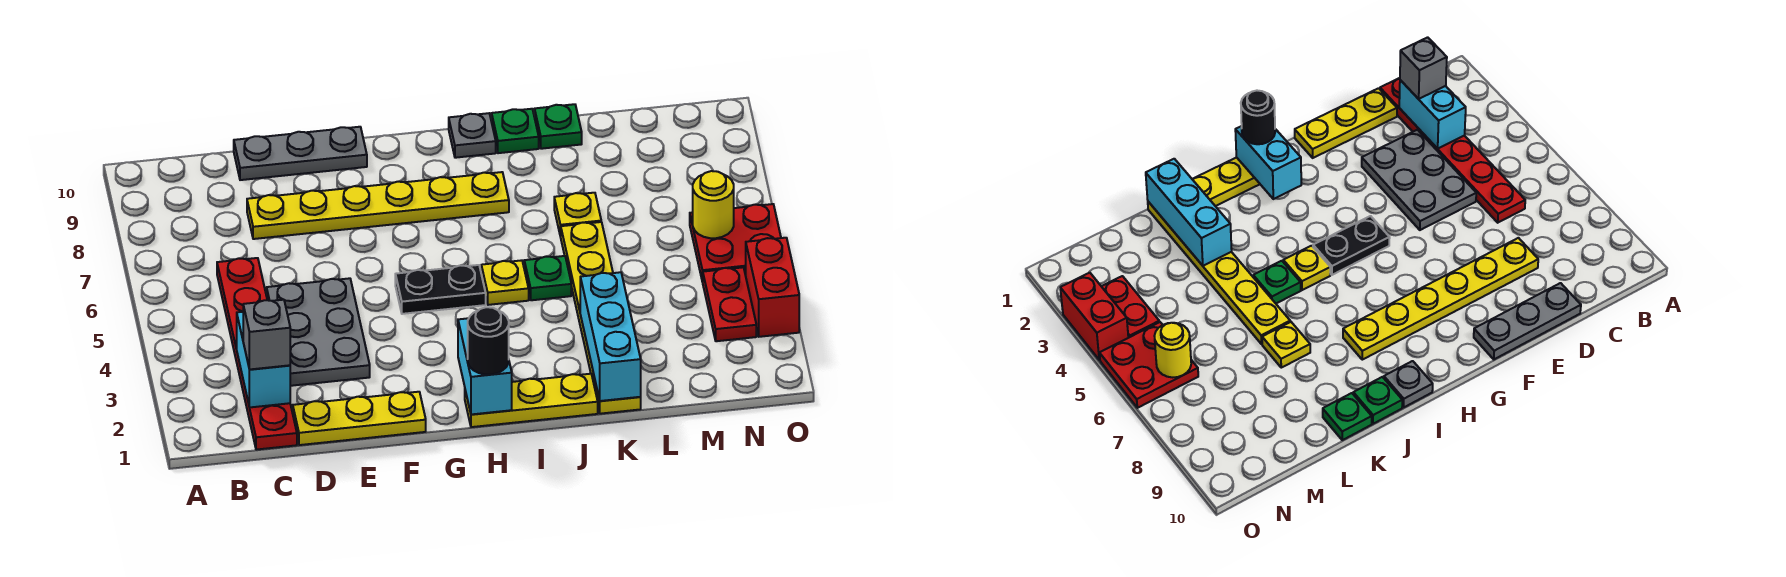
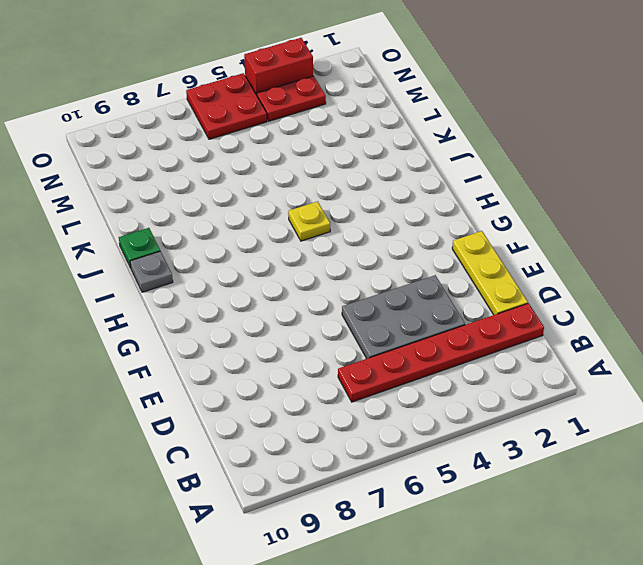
none -> yellow 1x6 plate [247,172,509,239]
none -> grey 1x3 plate [234,127,367,180]
none -> black 1x2 plate [395,265,486,314]

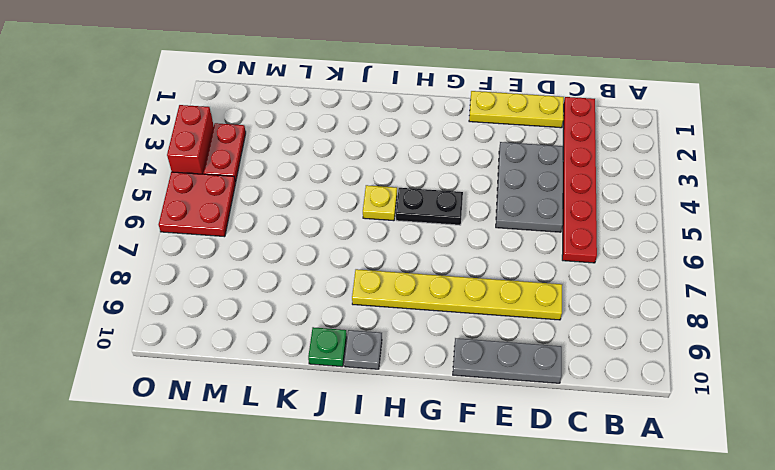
none -> yellow 1x3 plate [465,374,598,427]
none -> green 1x1 plate [524,256,571,300]
none -> yellow 1x6 plate [561,222,641,414]

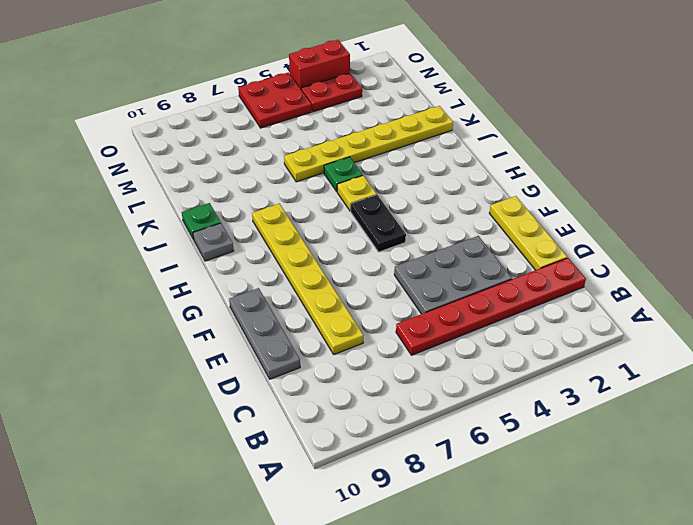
none -> yellow 1x3 plate [465,374,598,427]
none -> yellow 1x1 plate [554,193,601,237]
none -> green 1x1 plate [535,104,582,149]

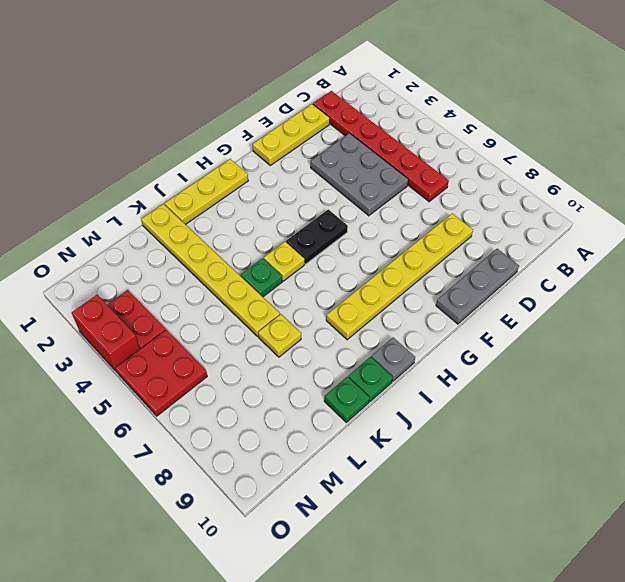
none -> cyan 1x2 brick [237,312,290,408]
none -> cyan 1x2 brick [458,318,512,414]
none -> cyan 1x3 brick [580,272,641,401]

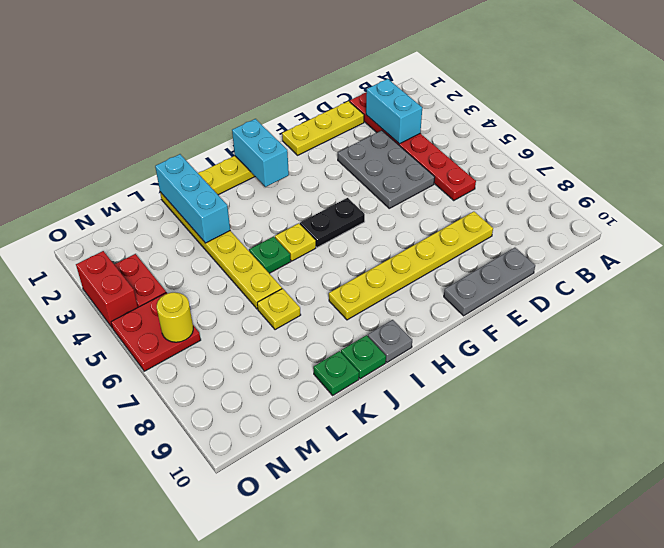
none -> grey 1x1 brick [243,300,290,370]
none -> black 1x1 round brick [468,307,509,374]

